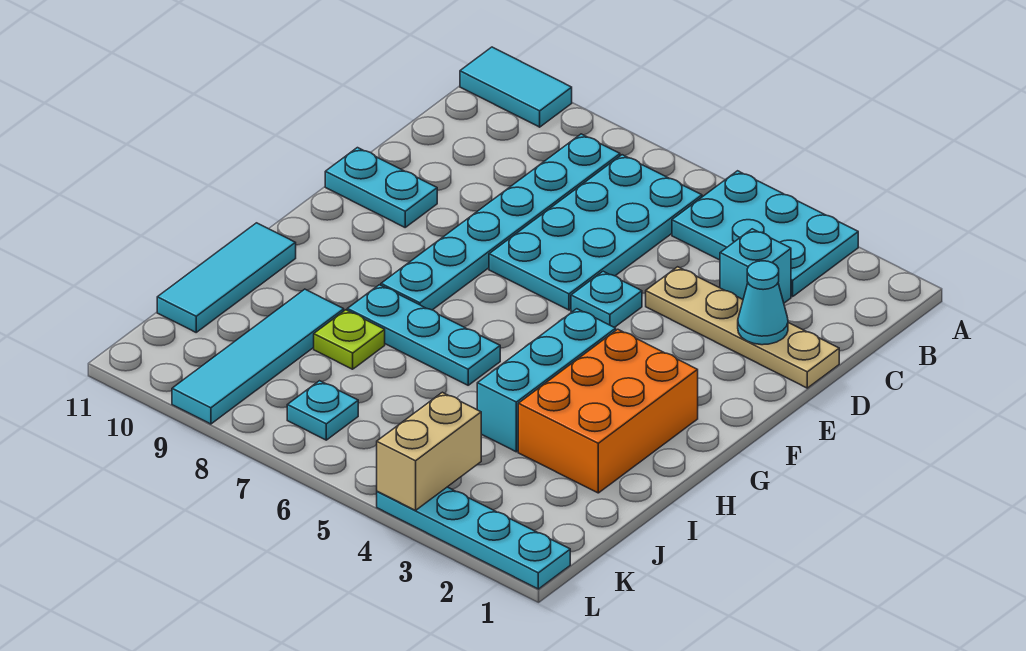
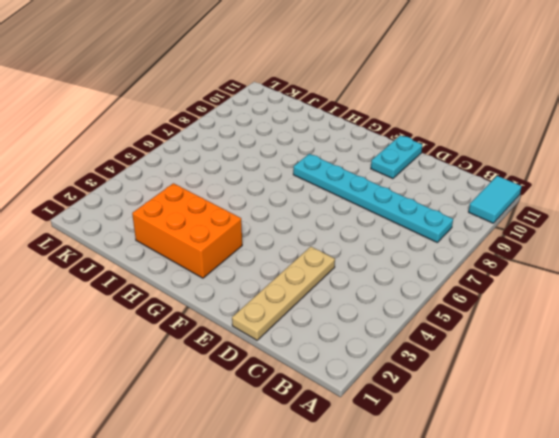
none -> cyan 2x3 plate [672,171,858,297]
none -> cyan 2x4 plate [489,155,702,310]
none -> cyan 1x1 brick [720,229,791,303]

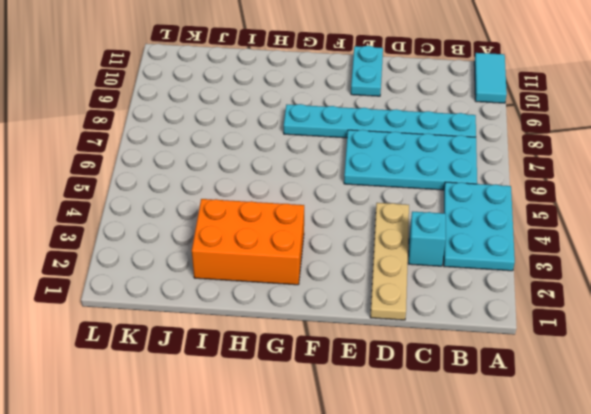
none -> cyan 1x1 plate [571,271,642,328]
none -> cyan 1x3 brick [477,309,616,452]
none -> cyan 1x3 plate [347,285,500,385]

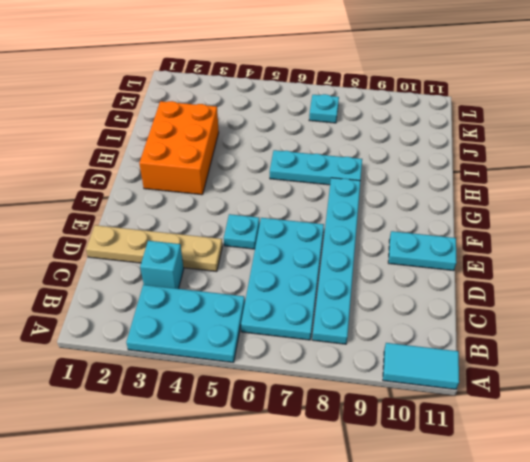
none -> cyan 1x3 brick [477,309,616,452]
none -> cyan 1x3 tile [157,223,296,332]
none -> lime 1x1 plate [314,310,385,369]

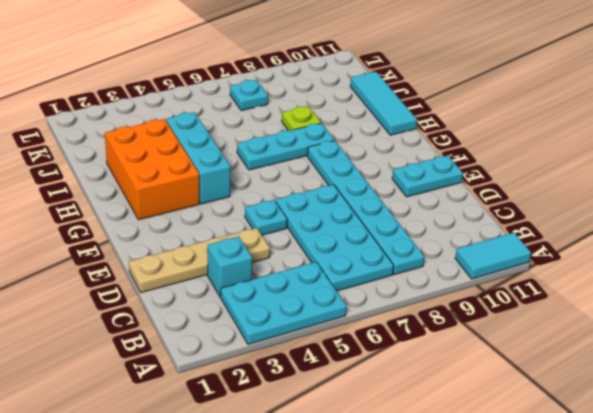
none -> cyan 1x4 tile [172,289,344,424]
none -> cyan 1x4 plate [377,487,570,589]
none -> cyan 1x1 cone [738,261,788,345]

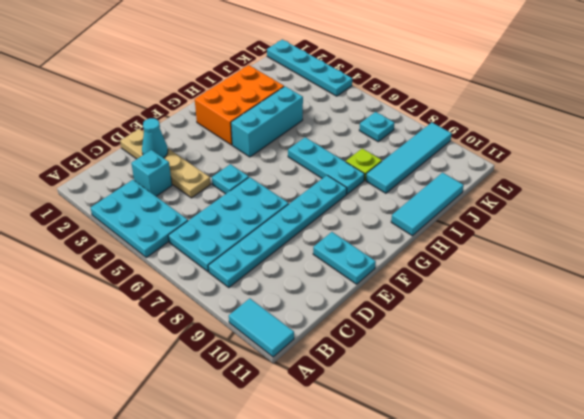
none -> tan 1x2 brick [377,392,481,510]

